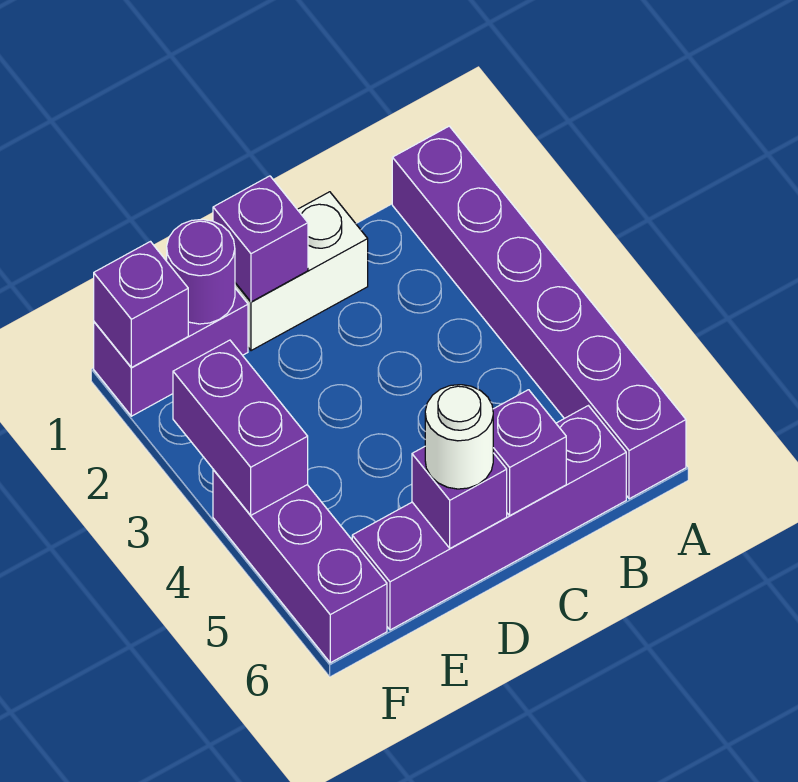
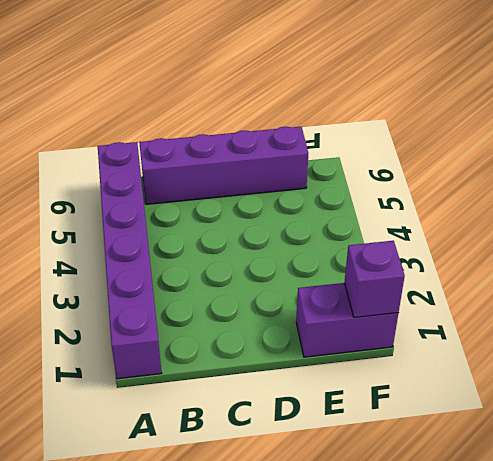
none -> white 1x2 brick [235,192,368,351]
none -> purple 1x3 brick [213,469,387,663]
none -> purple 1x1 brick [493,390,566,515]

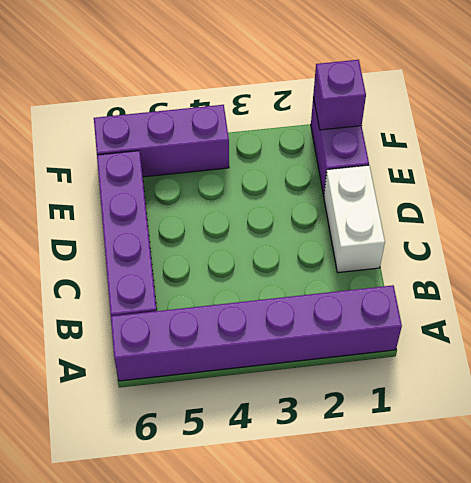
none -> purple 1x1 brick [493,390,566,515]
none -> purple 1x1 brick [213,176,308,302]
none -> purple 1x1 brick [412,447,507,548]

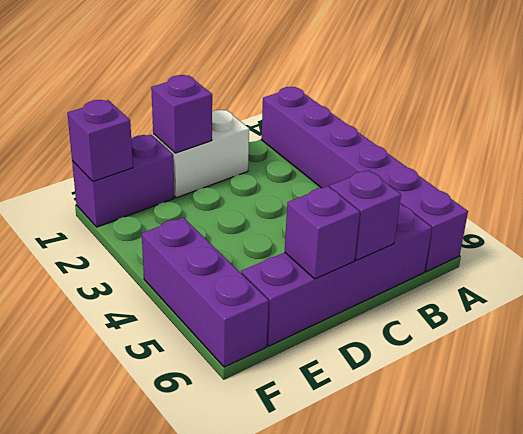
none -> purple 1x1 round brick [167,219,235,324]
none -> purple 1x2 brick [173,340,308,515]
none -> white 1x1 round brick [425,385,493,489]

